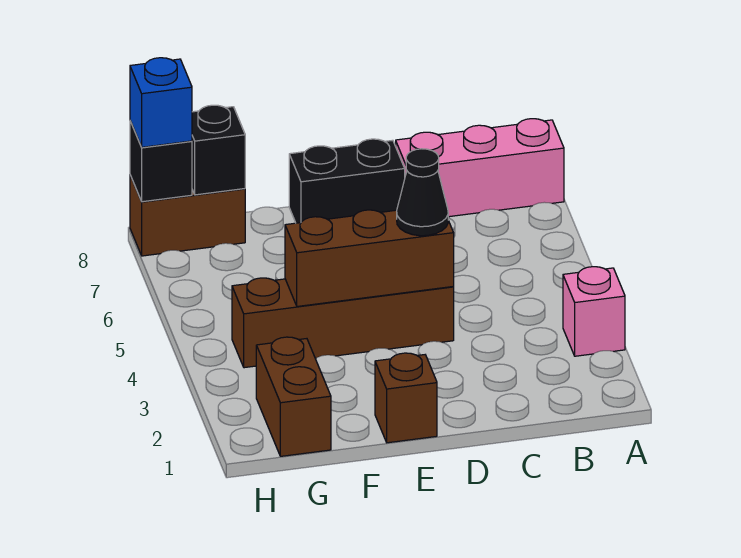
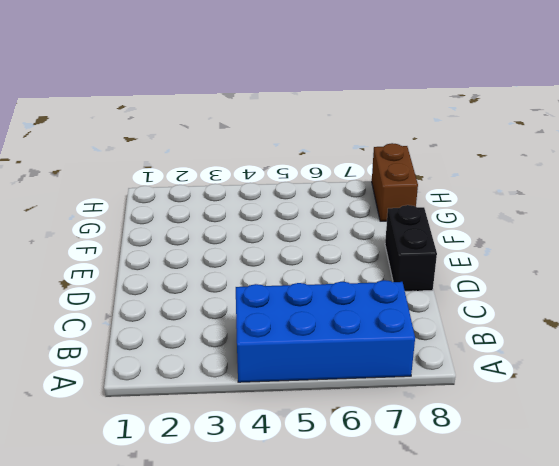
blue 2x4 brick [236,280,415,382] -> none
none -> pink 1x1 brick [563,267,625,356]
none -> pink 1x3 brick [396,119,564,217]
none -> brown 1x4 brick [232,278,454,368]

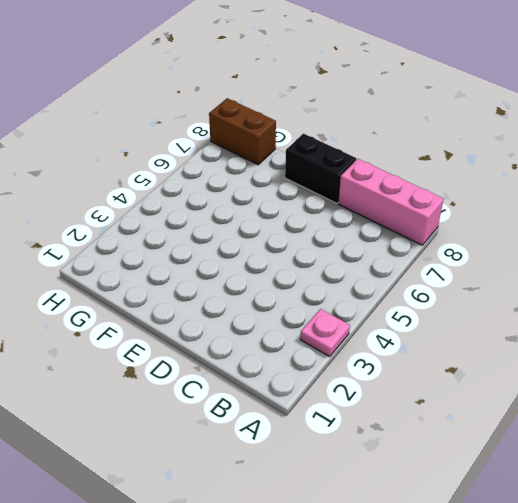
pink 1x1 plate [300,309,350,357] -> pink 1x1 brick [563,267,625,356]
none -> brown 1x4 brick [232,278,454,368]
none -> brown 1x1 brick [375,353,437,443]
none -> brown 1x2 brick [256,337,331,456]

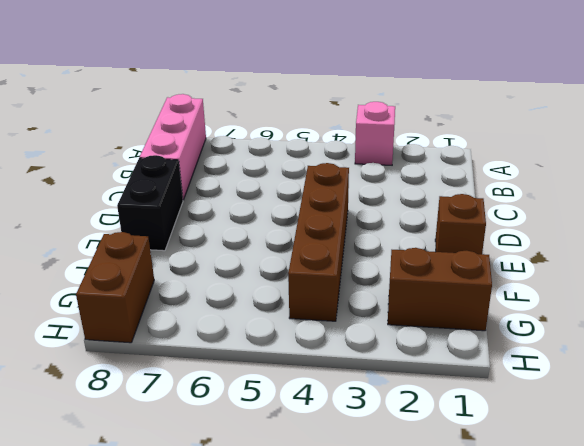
none -> brown 1x3 brick [285,210,454,306]
none -> black 1x1 brick [192,105,245,195]
none -> black 1x1 brick [130,121,192,202]

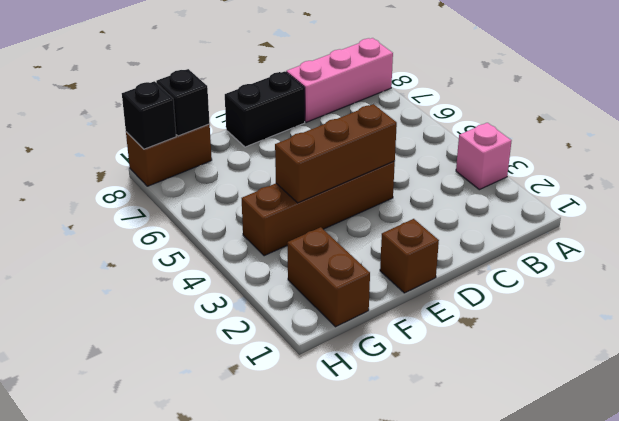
none -> black 1x1 cone [397,149,448,236]
none -> blue 1x1 brick [130,58,192,147]

